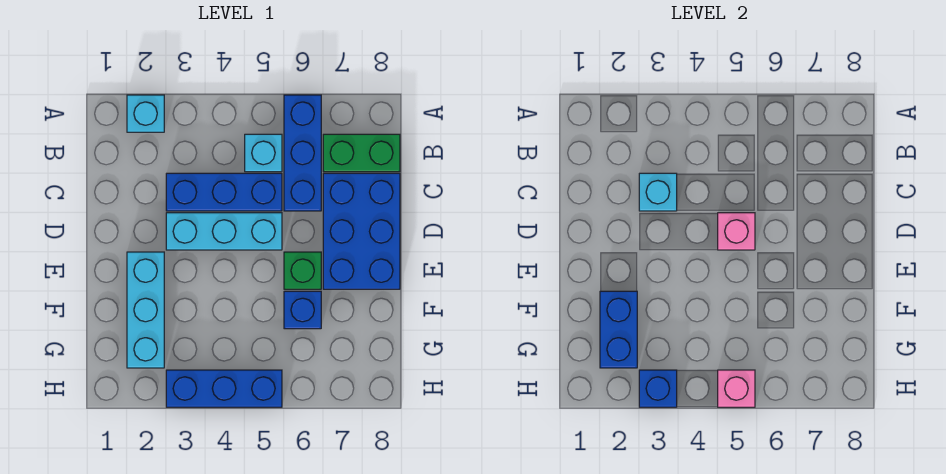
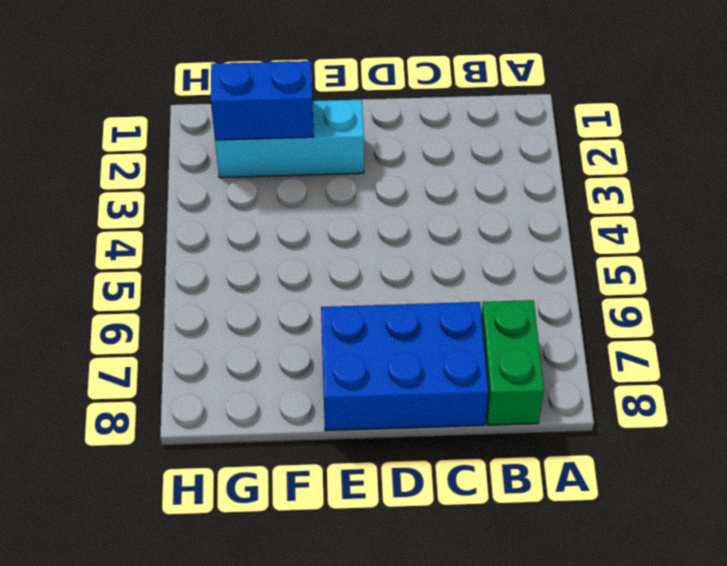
none -> cyan 1x1 brick [127,95,164,132]
none -> blue 1x3 brick [284,95,321,211]
none -> cyan 1x1 brick [245,134,282,172]

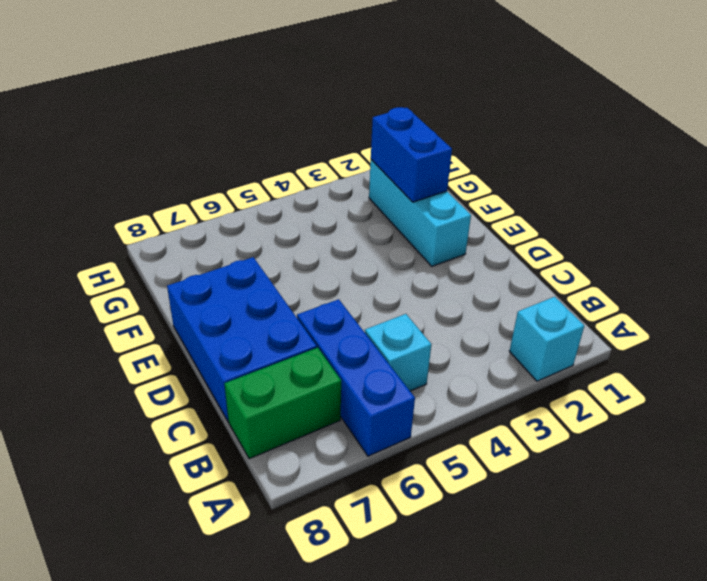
none -> blue 1x3 brick [166,173,282,211]
none -> cyan 1x3 brick [166,213,282,250]
none -> green 1x1 brick [284,252,321,289]

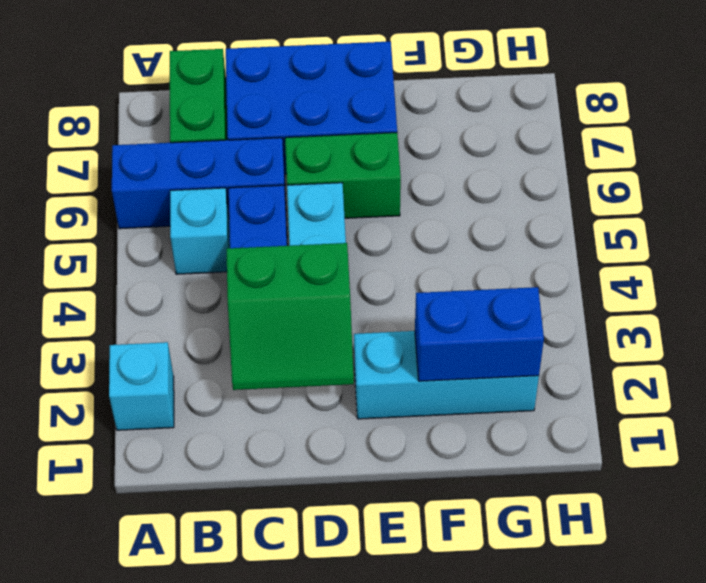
green 2x2 slope [226,243,354,390] -> cyan 1x1 brick [639,173,677,211]
green 1x2 brick [285,133,401,218] -> green 1x1 brick [284,252,321,289]
none -> blue 1x1 brick [284,291,321,329]
none -> blue 1x3 brick [166,370,282,407]
none -> pink 1x1 brick [718,213,755,250]

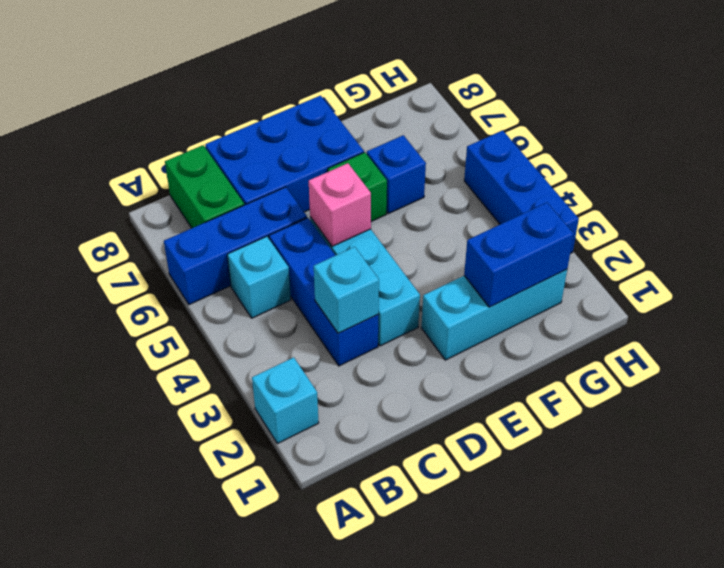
none -> blue 1x1 brick [639,370,677,407]
none -> pink 1x1 brick [718,370,755,407]

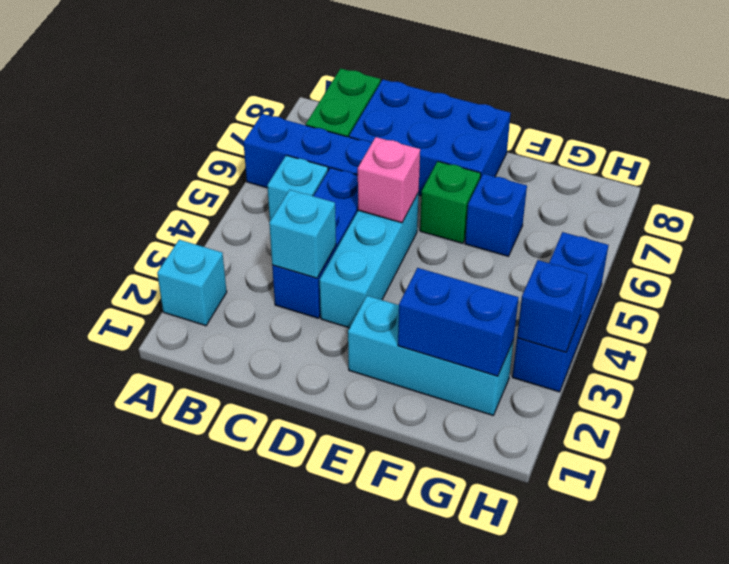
none -> pink 1x1 brick [718,370,755,407]

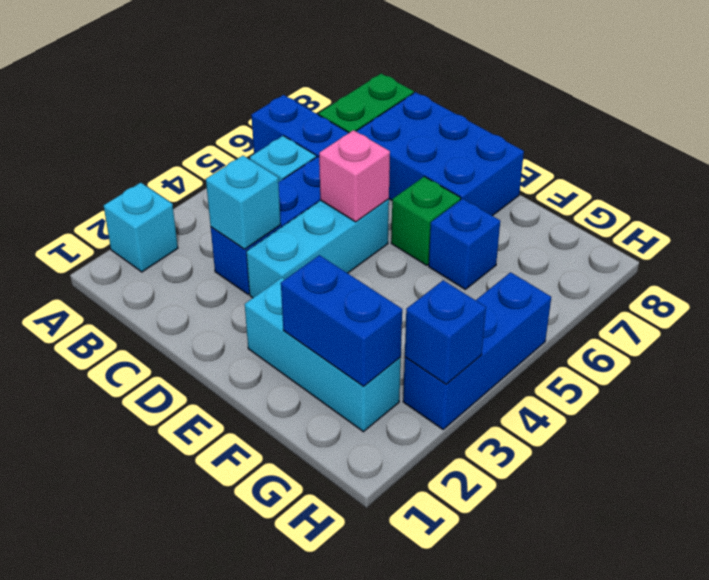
none -> pink 1x1 brick [718,370,755,407]

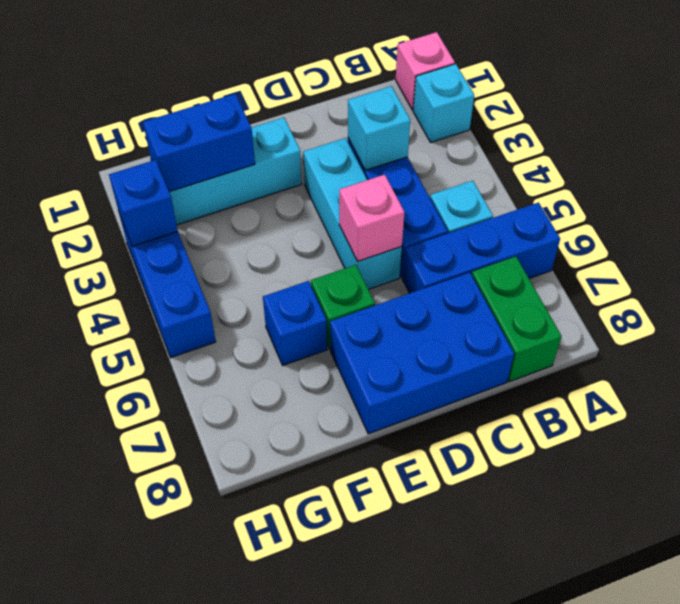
pink 1x1 brick [396,32,455,110] -> pink 1x1 brick moved to [718,370,755,407]

